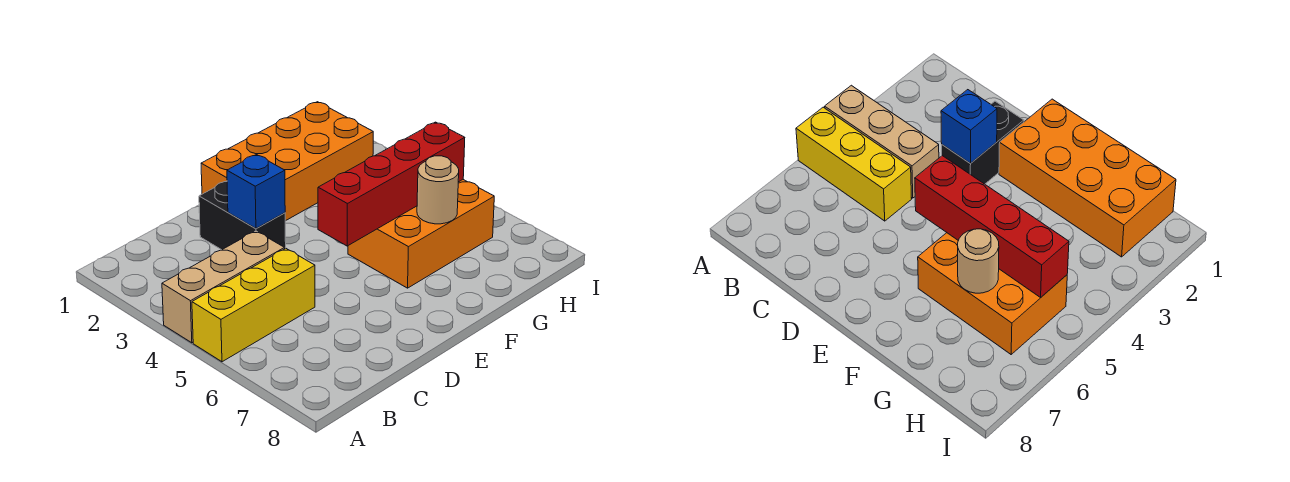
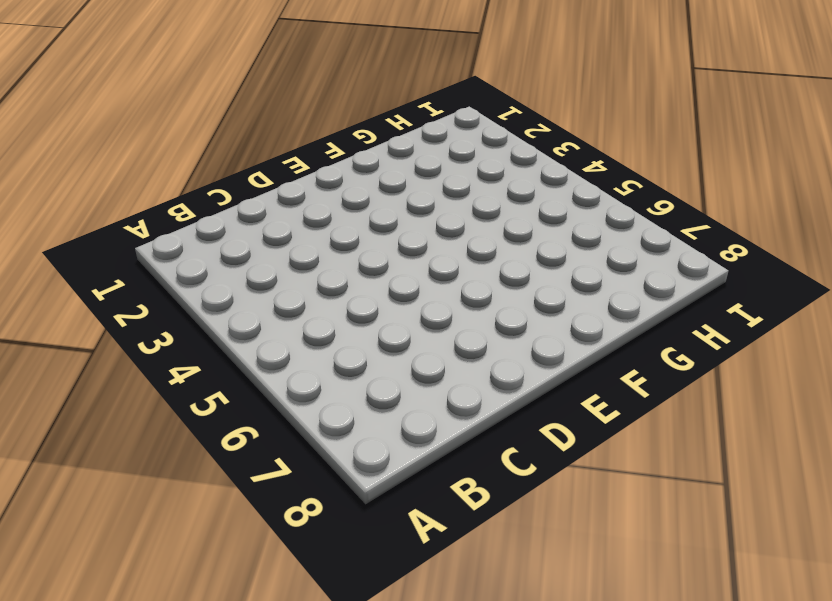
none -> tan 1x3 brick [162,231,285,343]
none -> yellow 1x3 brick [192,249,315,362]

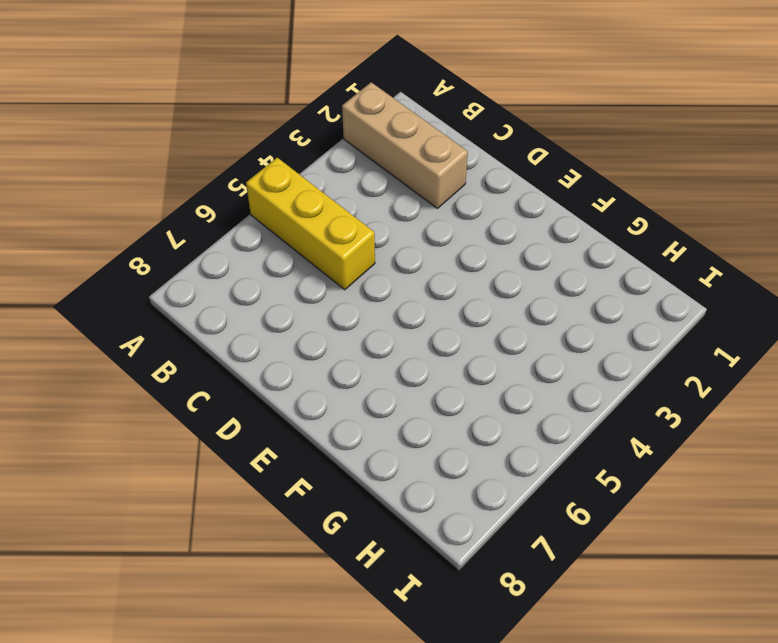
tan 1x3 brick [342,82,468,208] -> tan 1x3 brick moved to [162,231,285,343]
none -> black 1x2 brick [199,181,286,250]
none -> orange 2x4 brick [201,102,373,221]

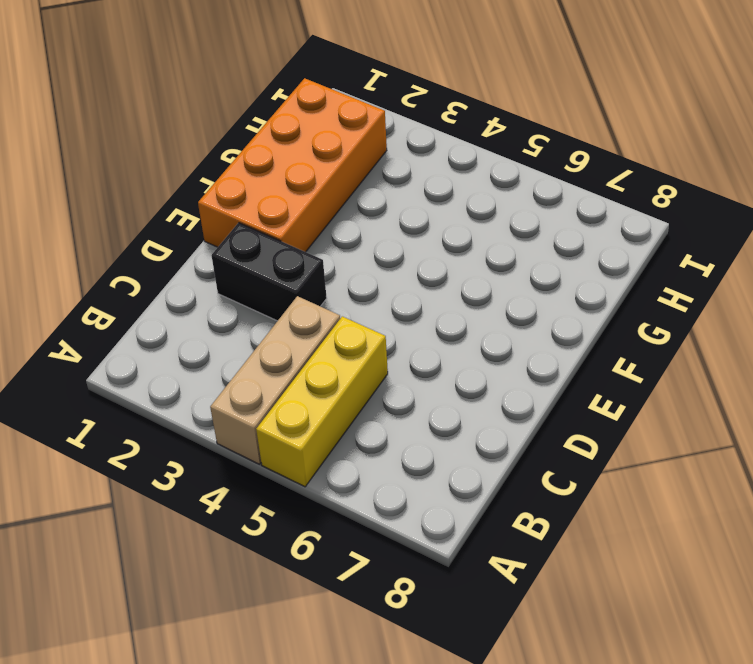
none -> orange 2x3 brick [348,180,494,288]
none -> blue 1x1 brick [227,155,285,228]

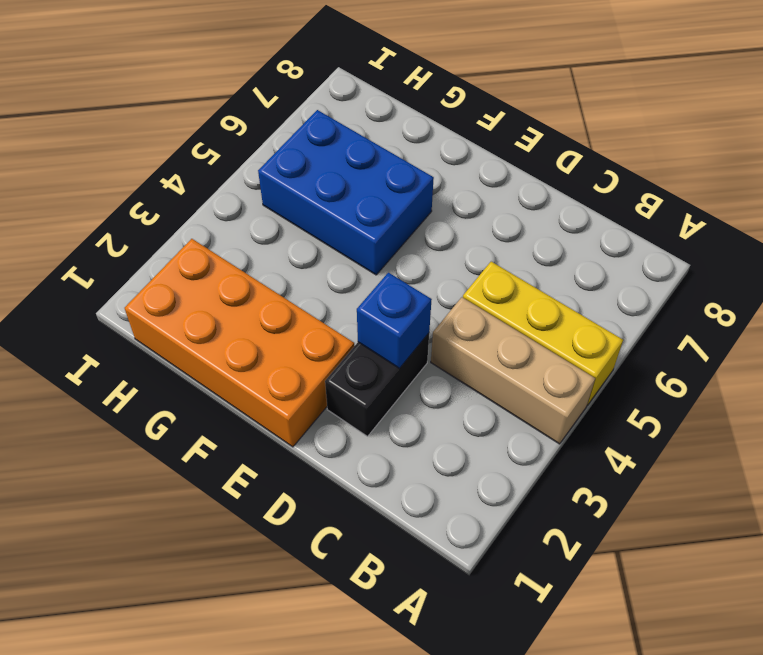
blue 2x3 brick [258,110,434,275] -> orange 2x3 brick [348,180,494,288]
none -> red 1x4 brick [318,122,465,246]
none -> tan 1x1 round brick [417,156,459,224]

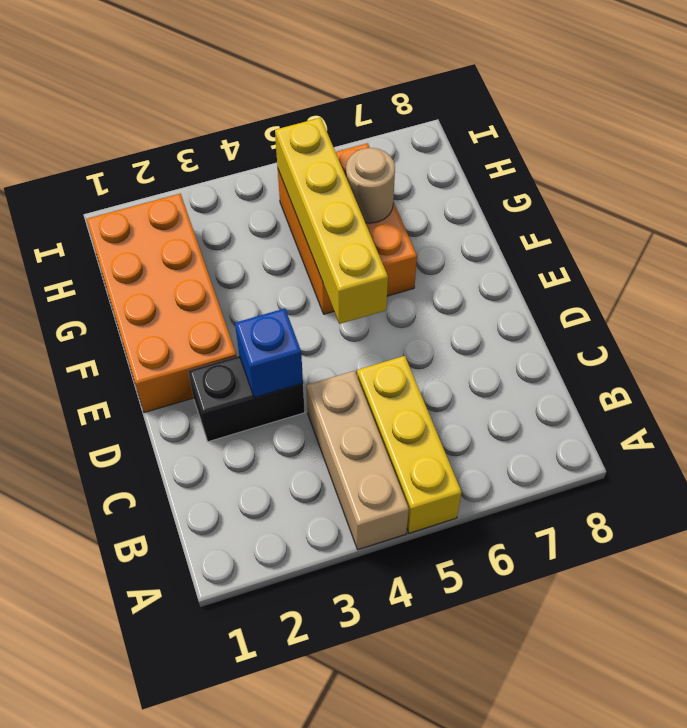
yellow 1x4 brick [275,118,388,324] -> red 1x4 brick [318,122,465,246]

